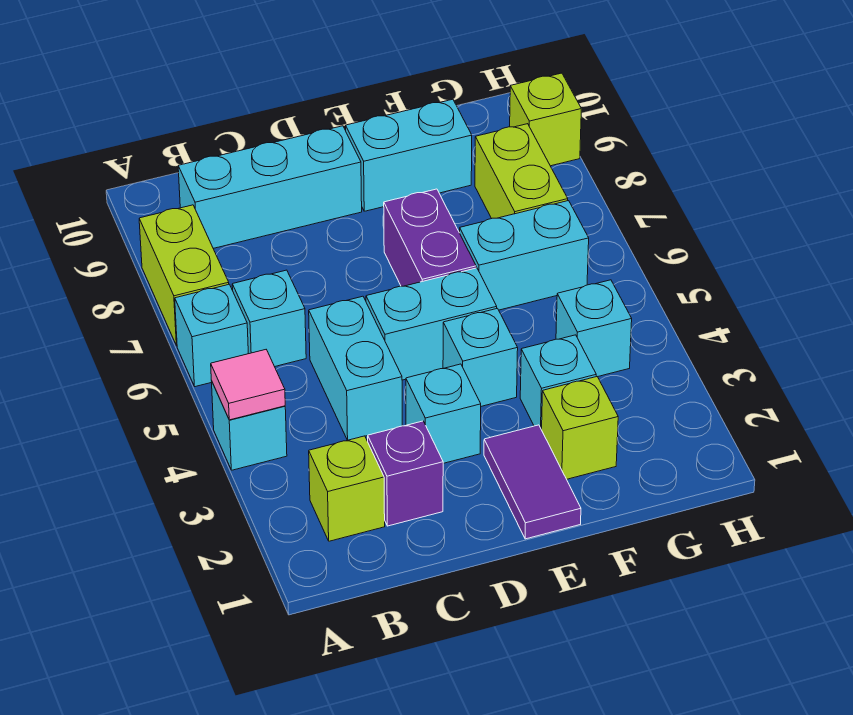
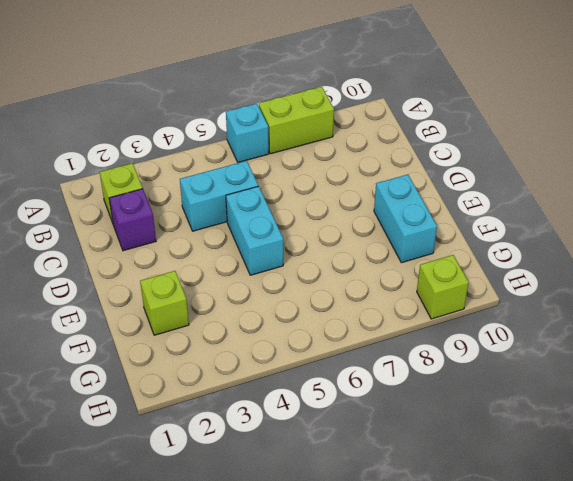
none -> cyan 1x1 brick [212,383,287,470]
none -> cyan 1x1 brick [232,270,306,367]
none -> cyan 1x3 brick [178,126,362,248]

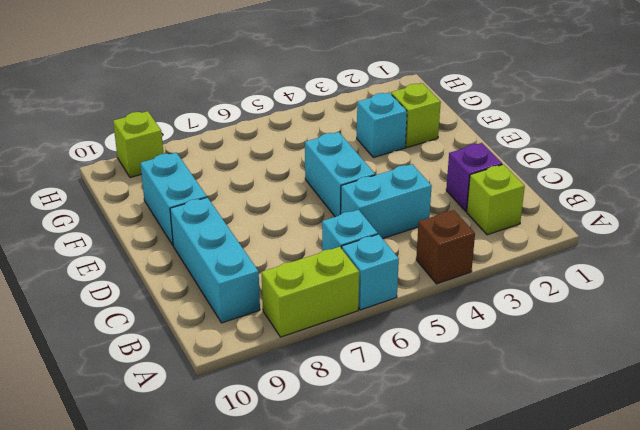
brown 1x1 brick [416,210,475,284] -> cyan 1x1 brick [212,383,287,470]
none -> cyan 1x1 brick [406,364,481,463]
none -> purple 1x2 tile [484,425,581,539]
none -> cyan 1x1 brick [443,308,518,406]

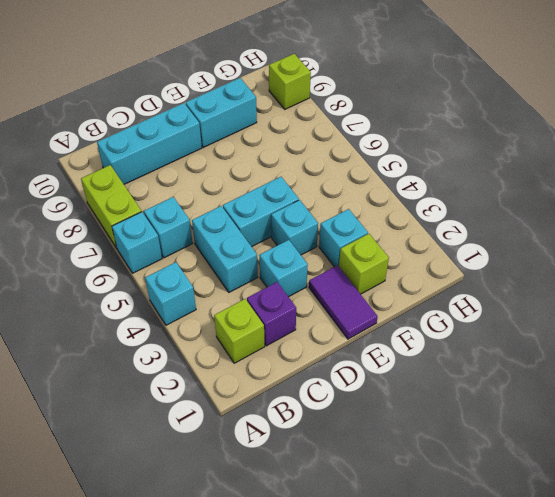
none -> purple 1x2 brick [384,189,476,286]
none -> cyan 1x2 brick [460,201,589,310]
none -> cyan 1x1 brick [556,280,632,377]

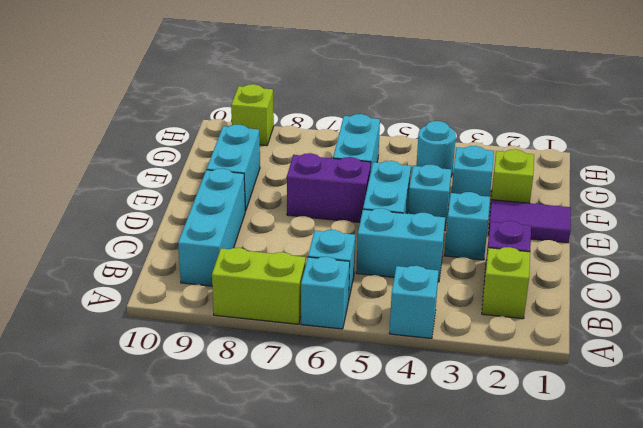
cyan 1x1 round brick [417,121,456,177] -> cyan 1x1 brick [556,280,632,377]
none -> lime 1x2 brick [475,124,568,219]
none -> pink 1x1 tile [211,350,285,420]

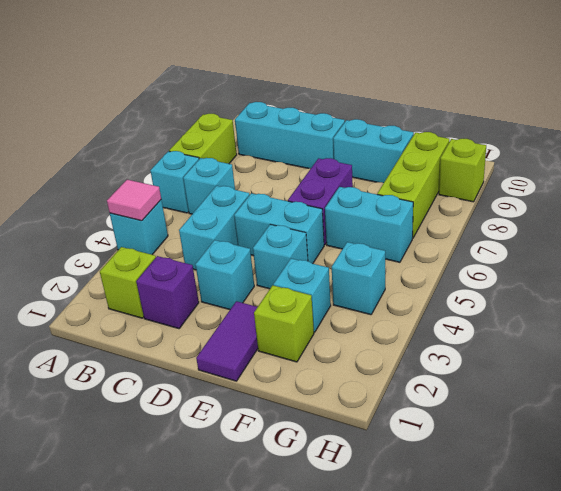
lime 1x3 brick [377,132,449,238] -> lime 1x2 brick [475,124,568,219]

